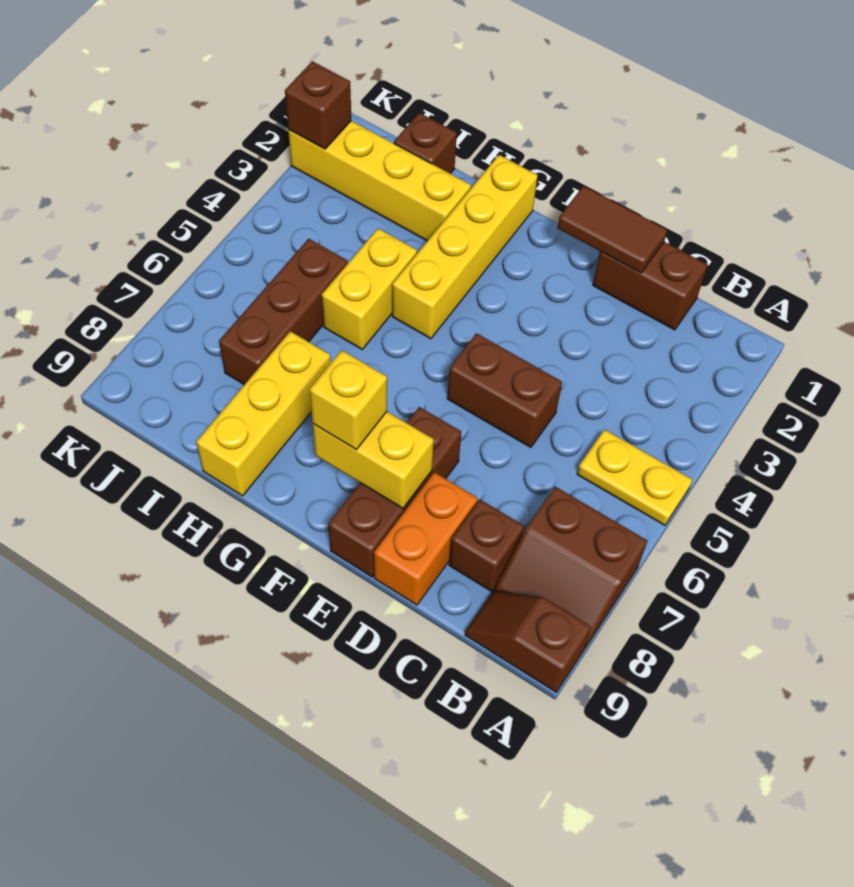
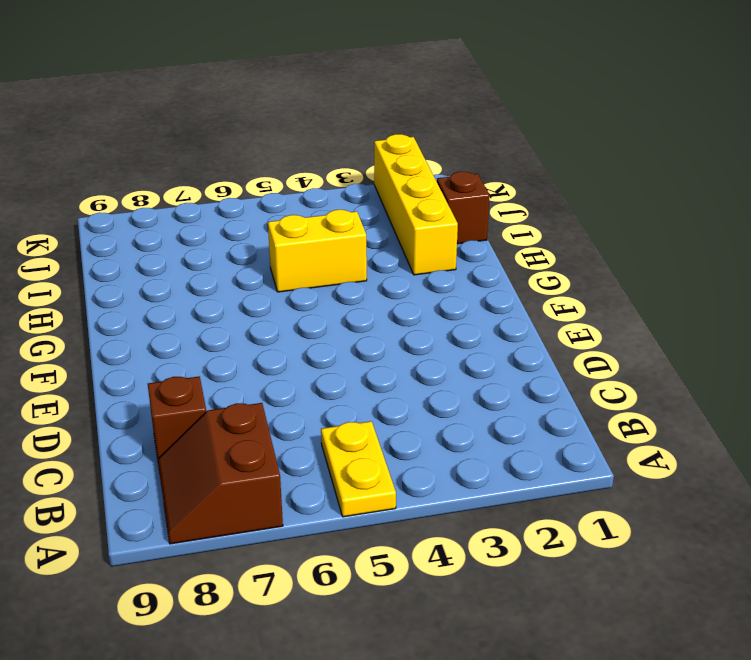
none -> brown 1x2 slope [465,591,591,692]
none -> brown 1x2 brick [593,242,708,330]
none -> brown 1x2 brick [447,333,562,447]

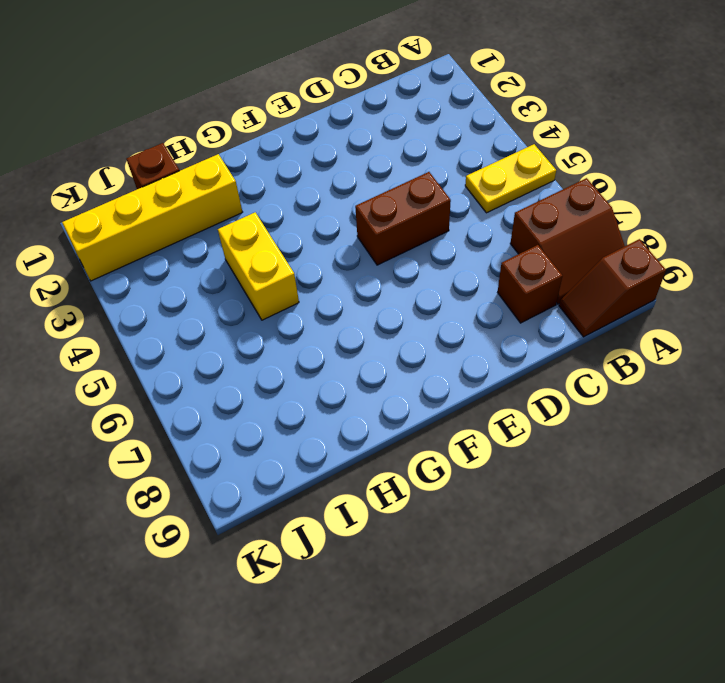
none -> brown 1x2 brick [593,242,708,330]
none -> orange 1x2 brick [374,472,478,605]
none -> brown 1x3 brick [328,407,461,577]

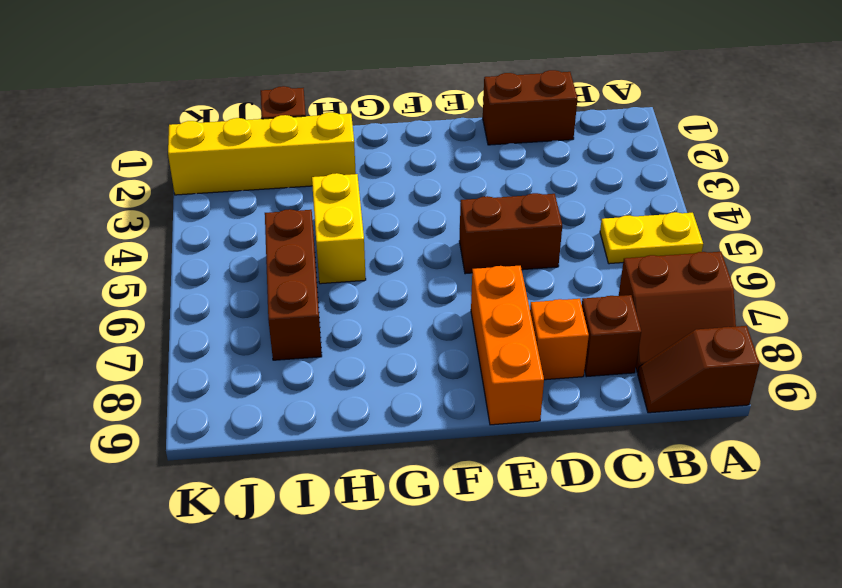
orange 1x1 brick [530,299,589,380] -> orange 1x2 brick [374,472,478,605]
orange 1x3 brick [471,266,544,425] -> brown 1x3 brick [328,407,461,577]
none -> yellow 1x4 brick [392,155,538,339]
none -> yellow 1x3 brick [196,331,331,496]
none -> brown 1x2 tile [558,186,667,273]

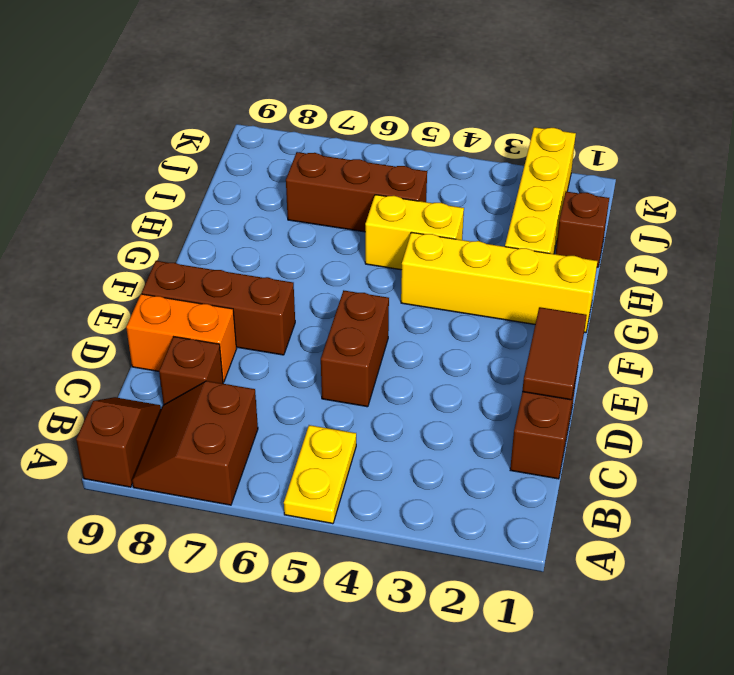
none -> yellow 1x3 brick [196,331,331,496]
none -> yellow 1x2 brick [313,412,434,508]
none -> brown 1x1 brick [285,61,351,149]

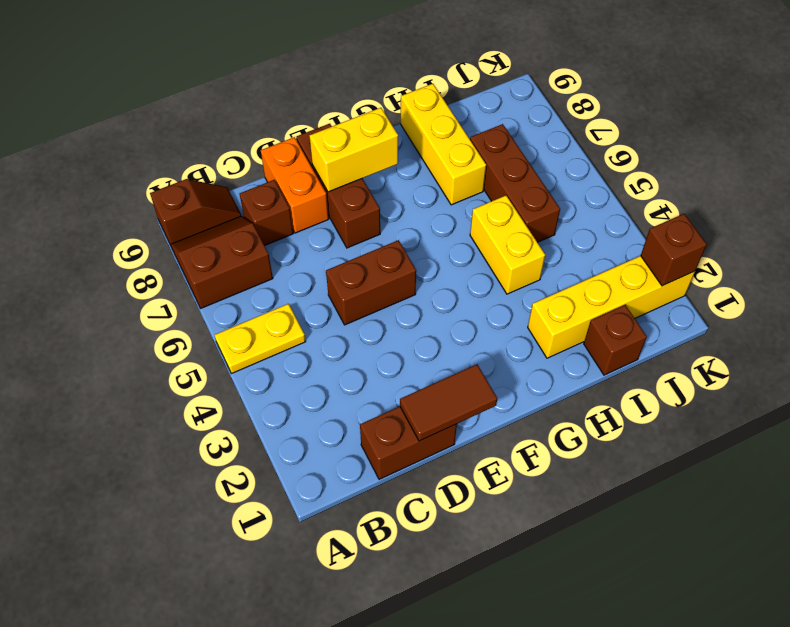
none -> yellow 1x4 brick [392,155,538,339]
none -> yellow 1x1 brick [310,350,387,450]

